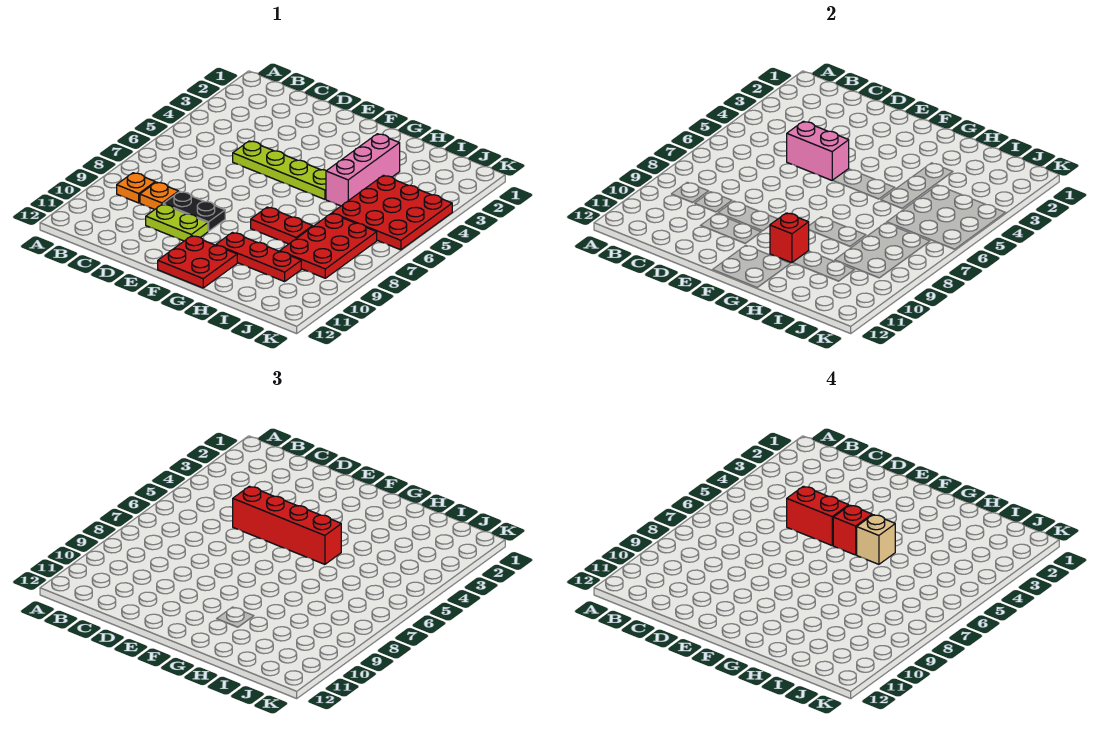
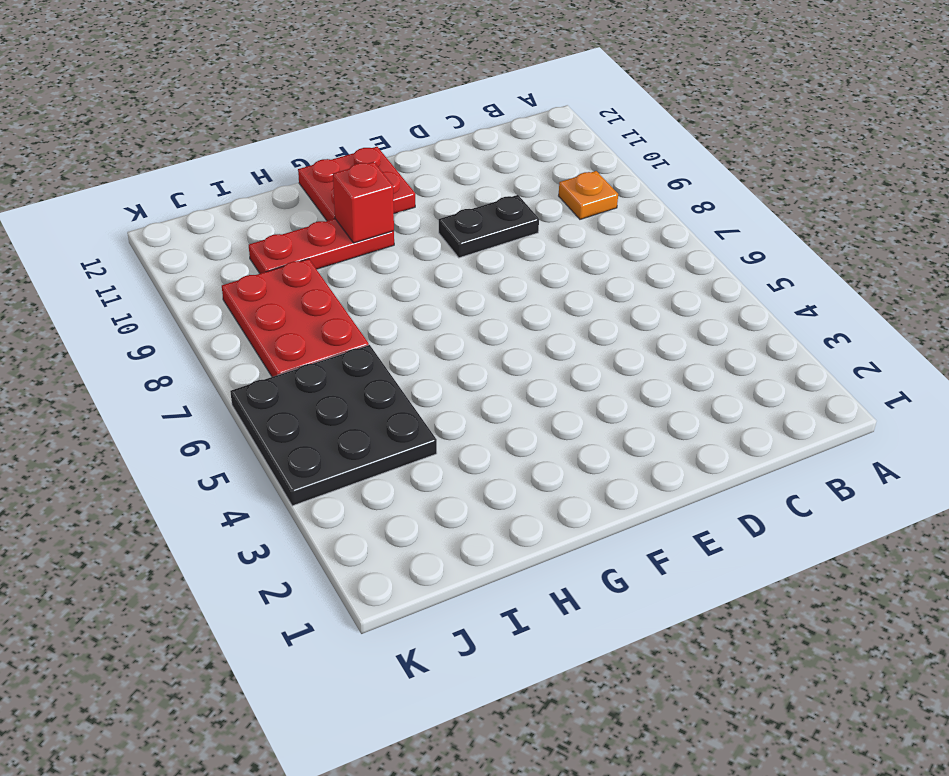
black 3x3 plate [230,345,437,506] -> red 3x3 plate [332,175,452,250]
none -> orange 1x1 plate [140,182,179,209]
none -> lime 1x4 plate [233,141,327,199]
none -> lime 1x2 plate [146,204,208,241]

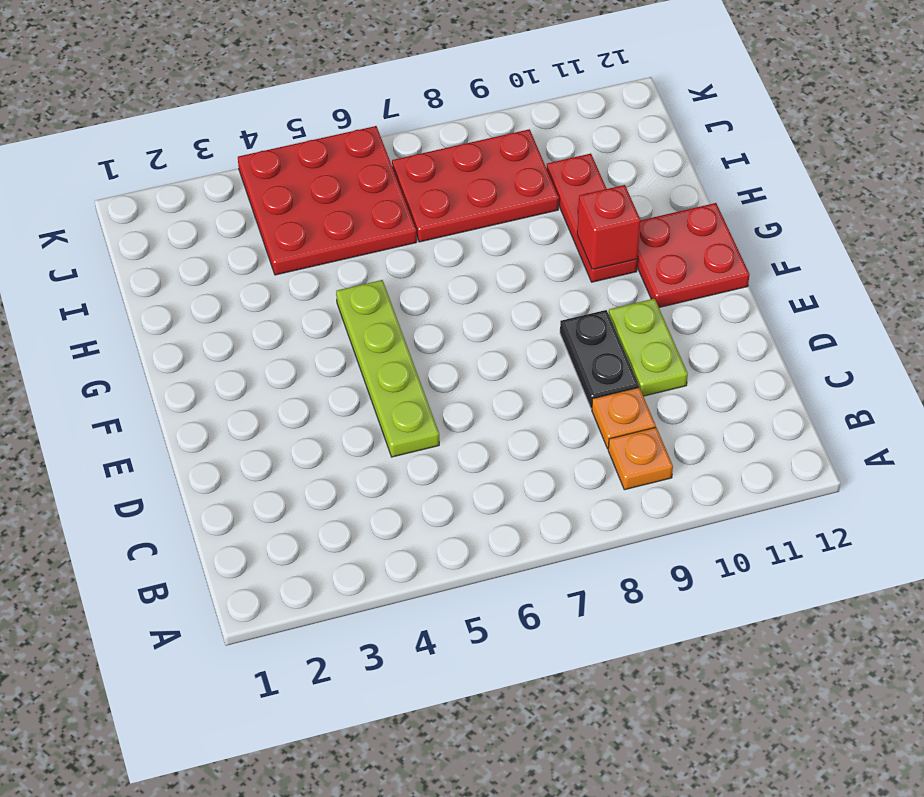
none -> red 1x2 plate [251,207,313,244]
none -> pink 1x3 brick [326,134,400,206]
none -> pink 1x2 brick [787,121,849,180]

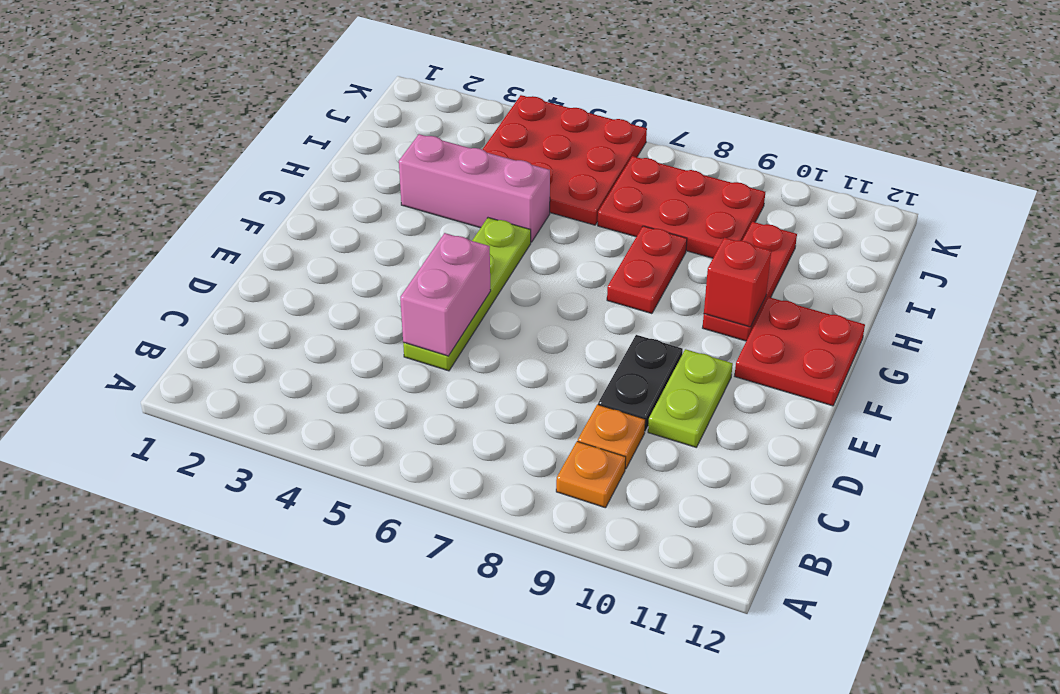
none -> red 1x4 brick [233,486,341,564]
none -> red 1x2 brick [787,486,849,545]
none -> red 1x1 brick [833,505,872,555]

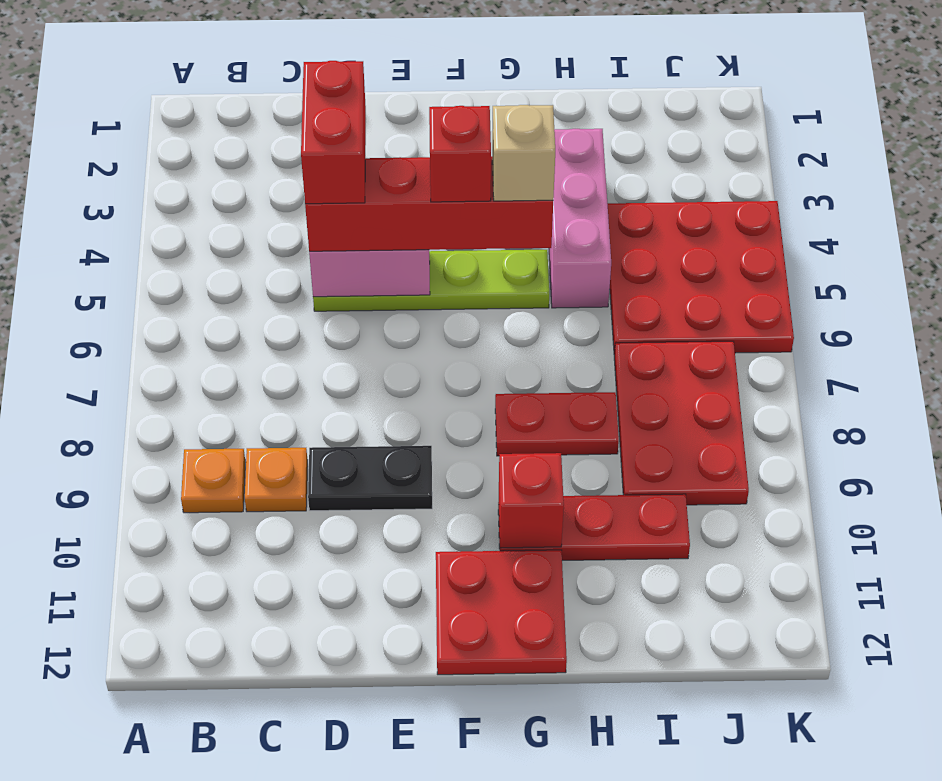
red 1x2 brick [301,61,366,204] -> red 1x2 brick turned to [787,486,849,545]
none -> lime 1x2 plate [146,204,208,241]

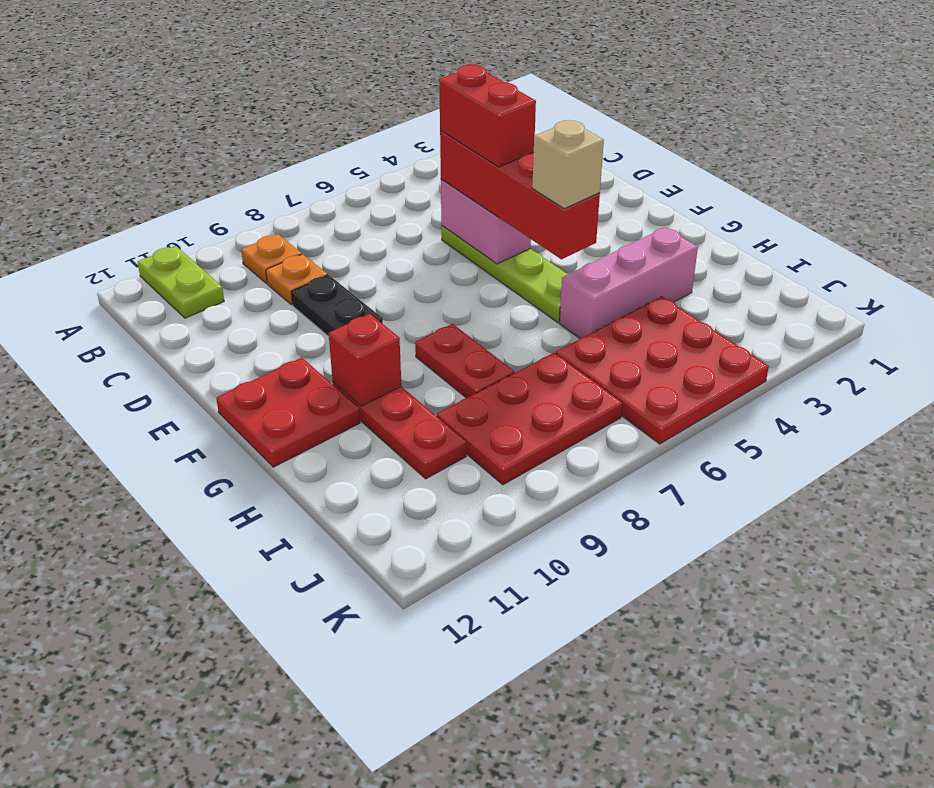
lime 1x2 plate [138,246,224,318] -> lime 1x2 plate moved to [146,204,208,241]
none -> red 1x1 brick [833,505,872,555]

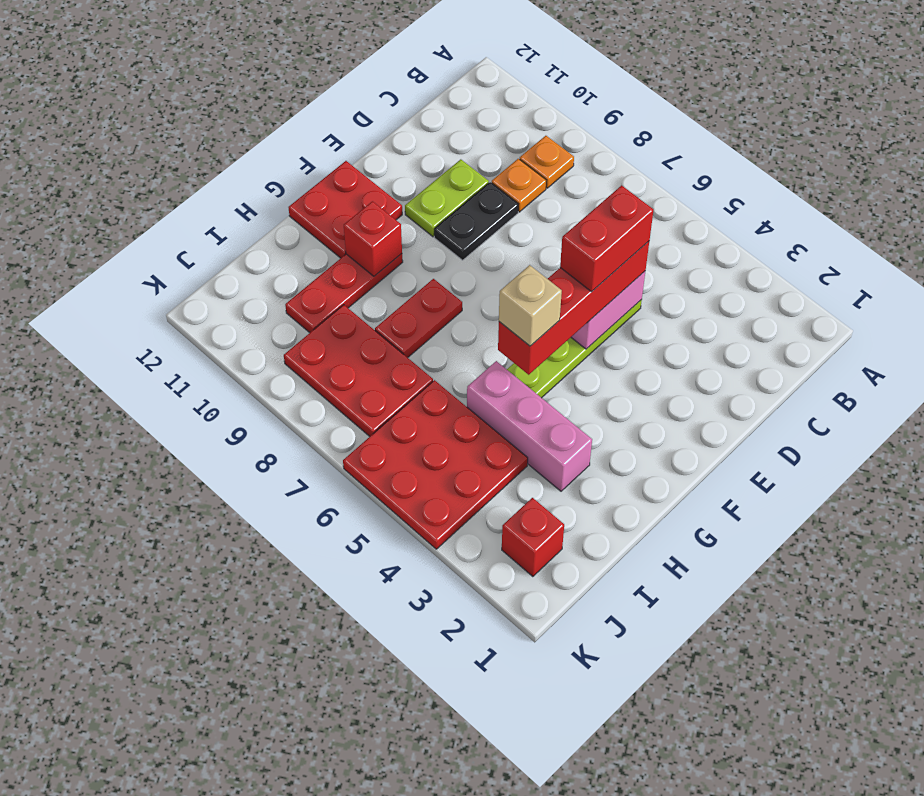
red 1x1 brick [502,498,564,577] -> red 1x1 brick moved to [833,505,872,555]

